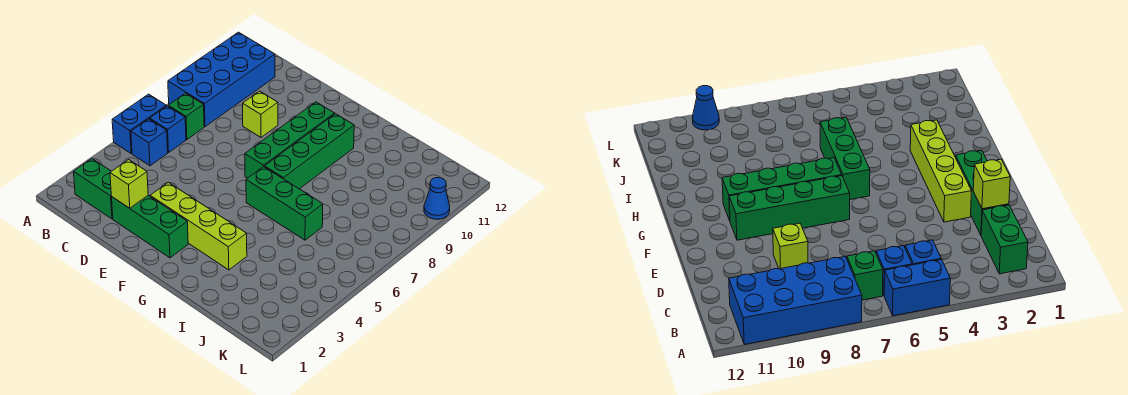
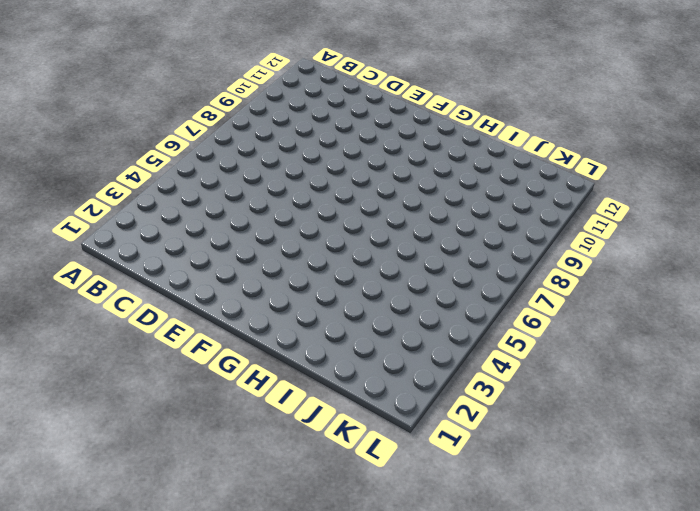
none -> blue 1x2 brick [112,94,166,153]
none -> blue 2x4 brick [168,32,275,127]
none -> green 1x2 brick [74,159,113,219]

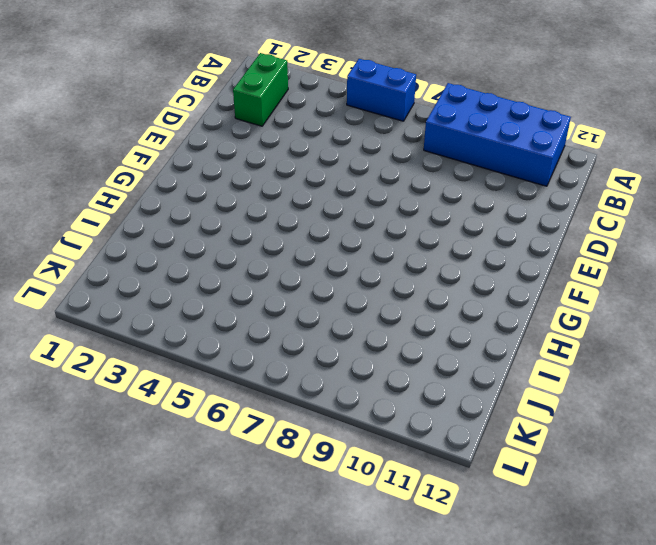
none -> blue 1x1 brick [131,119,168,166]
none -> blue 1x1 brick [150,106,186,153]
none -> green 1x1 brick [168,93,204,139]

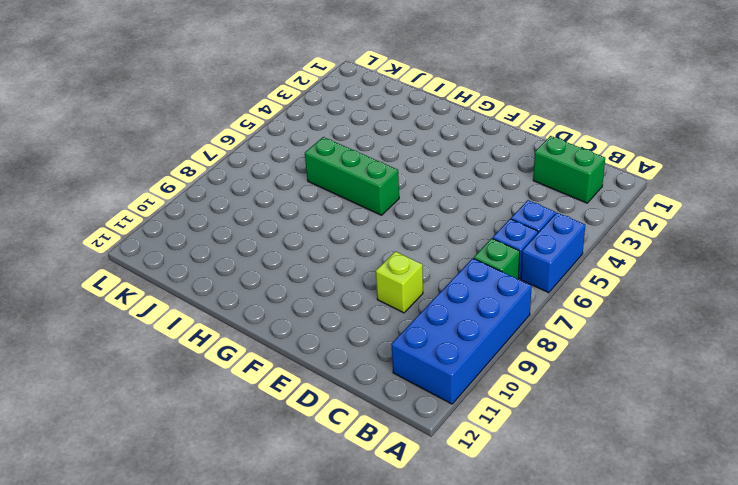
none -> green 1x3 brick [112,196,188,258]
none -> lime 1x4 brick [150,182,247,270]
none -> green 1x4 brick [245,102,335,178]

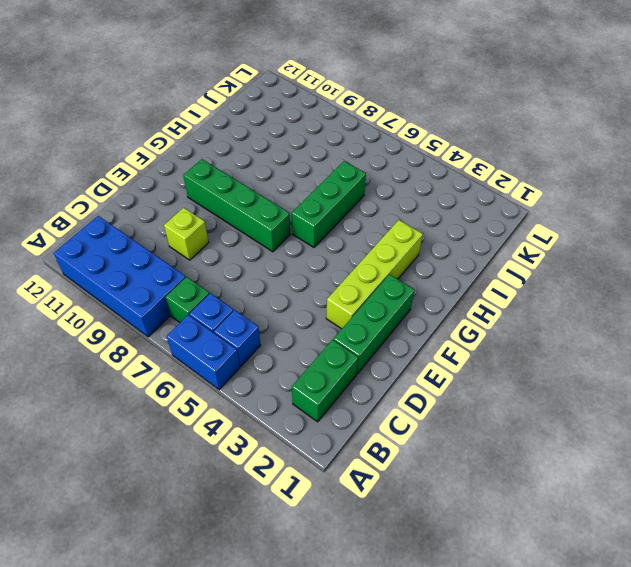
none -> green 1x4 brick [264,114,354,189]
none -> blue 1x1 cone [424,178,450,219]
none -> lime 1x1 brick [110,160,148,208]

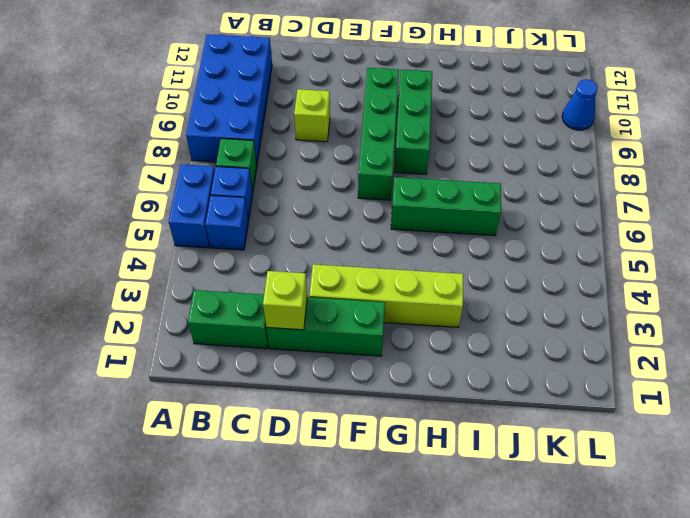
green 1x3 brick [394,70,432,174] -> green 1x4 brick [264,114,354,189]

